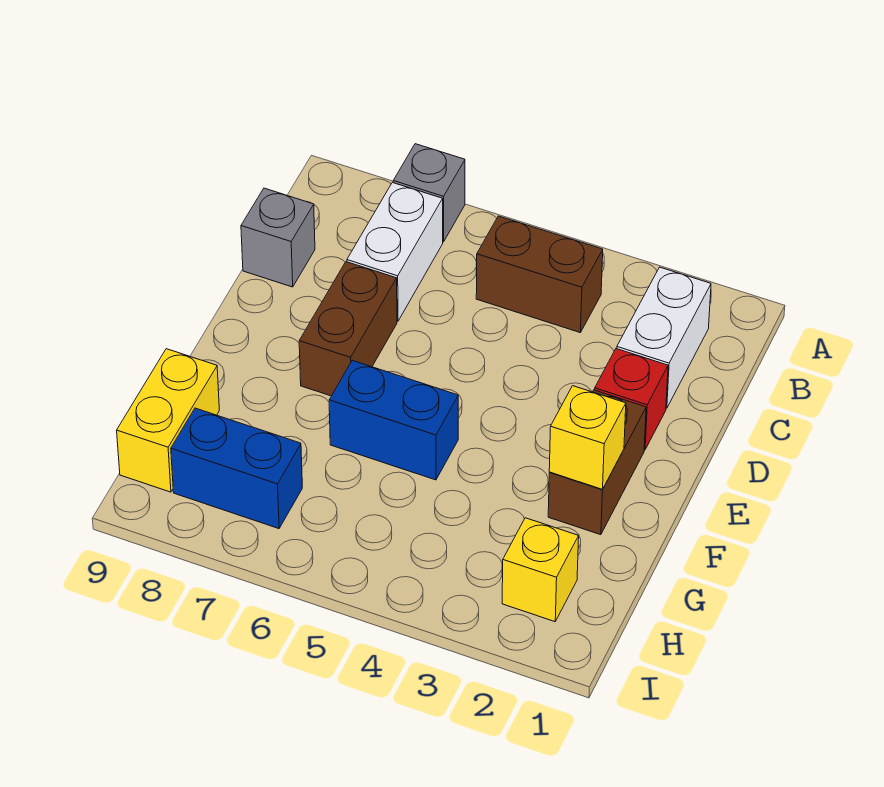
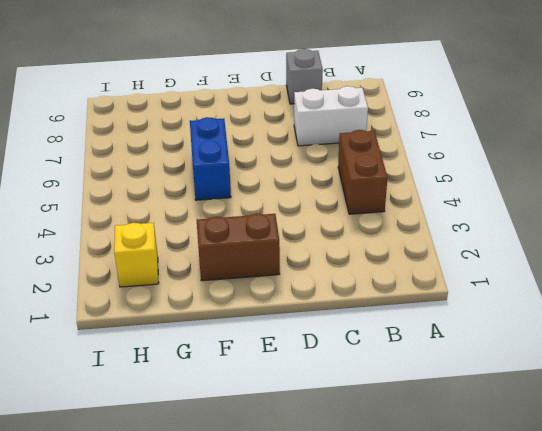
none -> grey 1x1 brick [393,144,465,242]
none -> white 1x2 brick [617,267,711,408]
none -> red 1x1 brick [595,349,668,450]

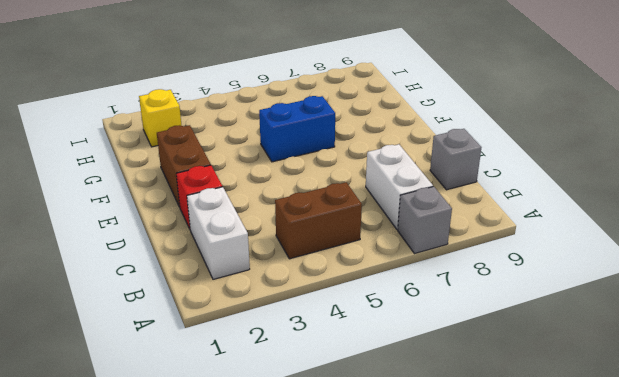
none -> brown 1x2 brick [299,262,397,396]
none -> yellow 1x2 brick [117,349,219,492]
none -> blue 1x2 brick [171,408,302,529]

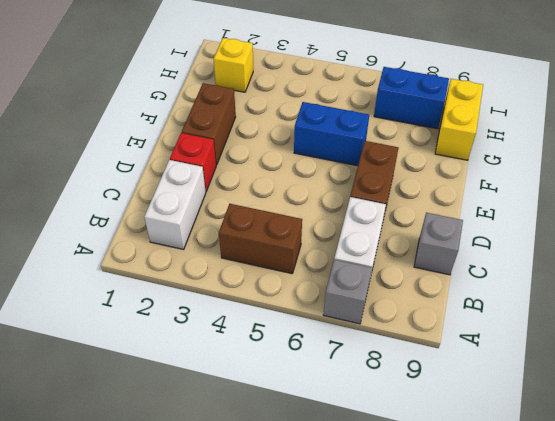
none -> yellow 1x1 brick [549,386,626,489]

